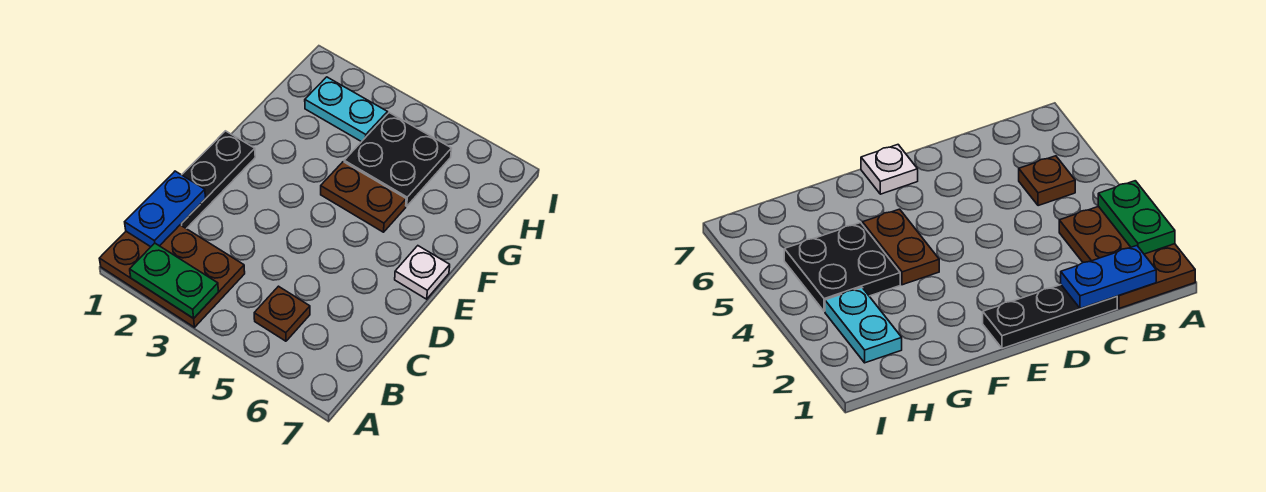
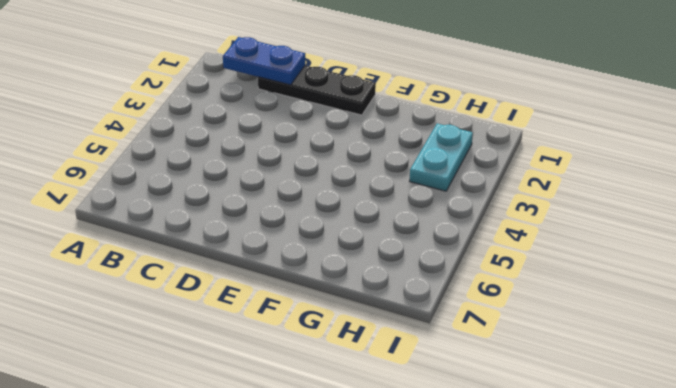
none -> brown 2x3 plate [99,225,245,327]
none -> brown 1x1 plate [254,286,310,341]

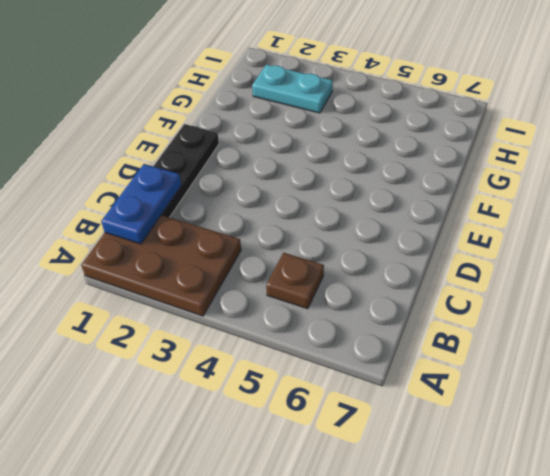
none -> white 1x1 plate [395,246,450,299]
none -> brown 1x2 plate [321,162,406,232]

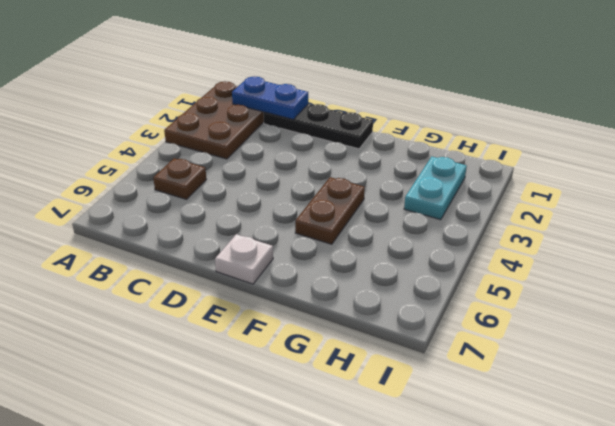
none -> black 2x2 plate [344,113,452,206]
none -> green 1x2 plate [130,243,218,318]

